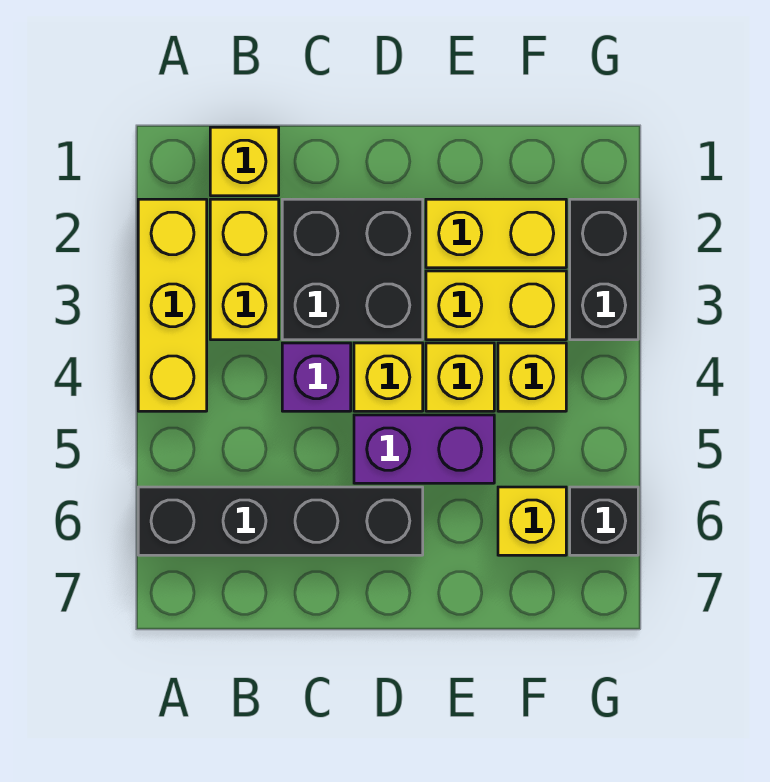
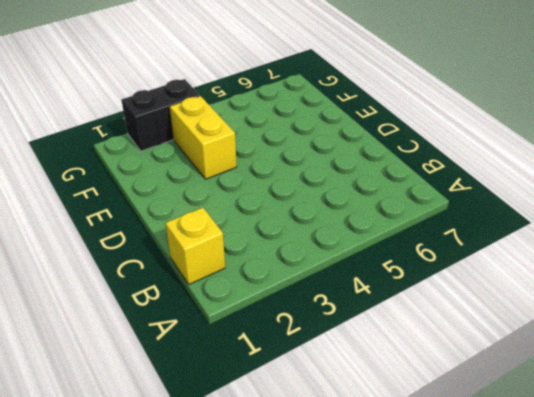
none -> yellow 1x3 brick [138,199,207,411]
none -> black 1x4 brick [138,487,423,555]
none -> yellow 1x2 brick [210,199,279,340]

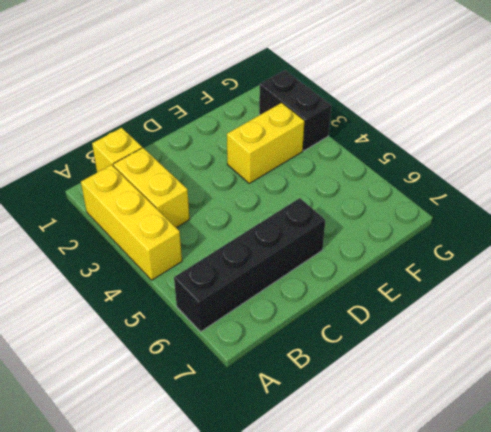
none -> black 2x2 brick [282,199,423,340]
none -> purple 1x1 brick [282,343,351,411]
none -> yellow 1x1 brick [354,343,423,411]

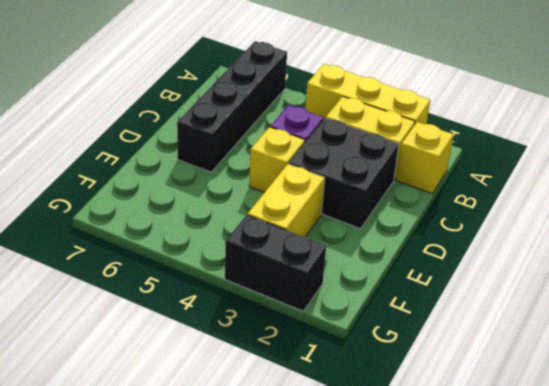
none -> purple 1x2 brick [354,415,494,483]
none -> yellow 1x2 brick [426,199,566,268]
none -> yellow 1x1 brick [426,343,494,411]

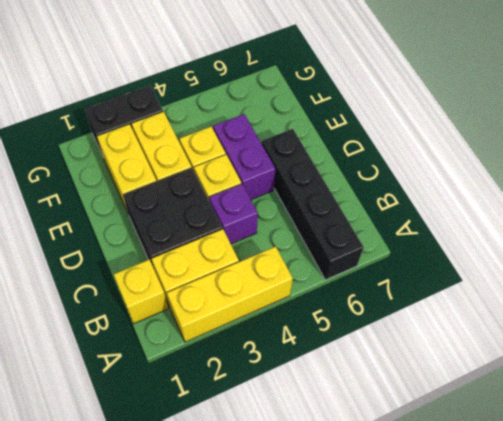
none -> yellow 1x1 brick [498,343,566,411]
none -> yellow 1x1 brick [498,487,566,555]
none -> black 1x1 brick [570,487,638,555]

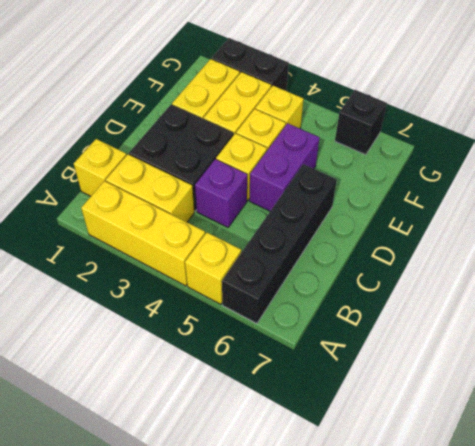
yellow 1x1 brick [185,233,241,304] -> yellow 1x1 brick moved to [498,487,566,555]

